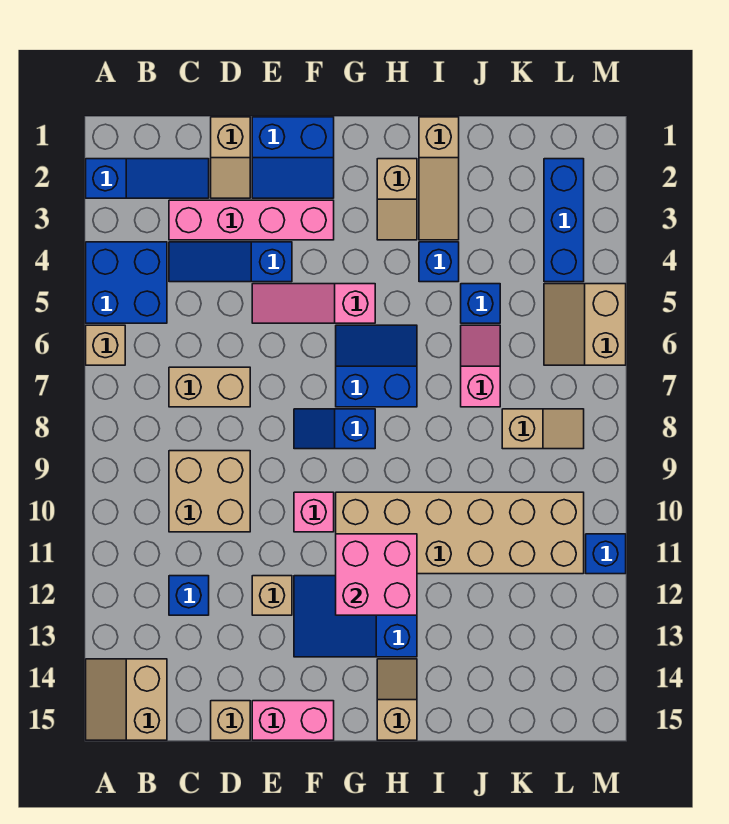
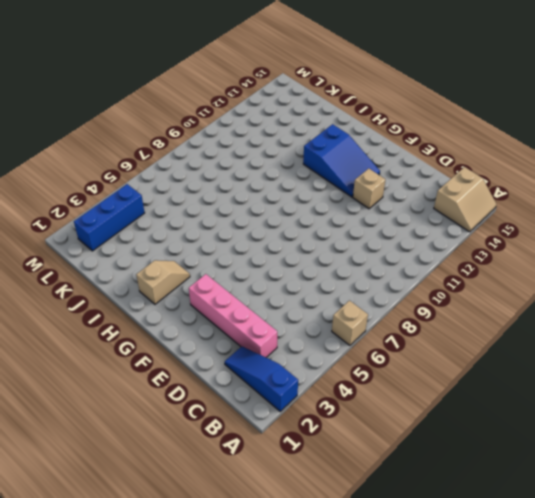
none -> blue 2x2 brick [86,242,167,323]
none -> blue 1x3 slope [169,242,292,282]
none -> tan 1x2 brick [169,367,250,407]
none -> tan 2x2 brick [169,451,250,532]

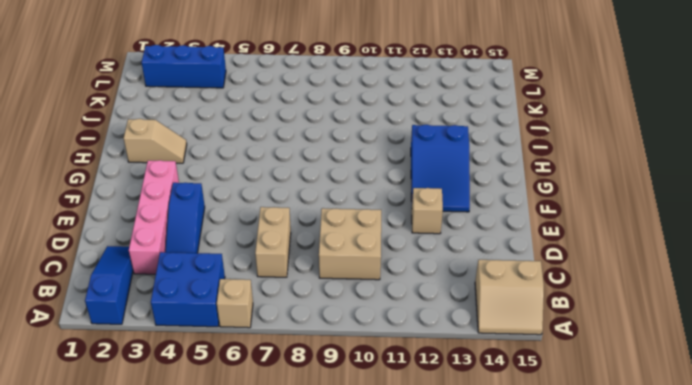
none -> blue 1x1 brick [169,576,209,615]
none -> tan 1x2 slope [211,117,250,198]
none -> tan 1x1 brick [211,701,250,740]
none -> blue 2x2 slope [252,117,334,198]

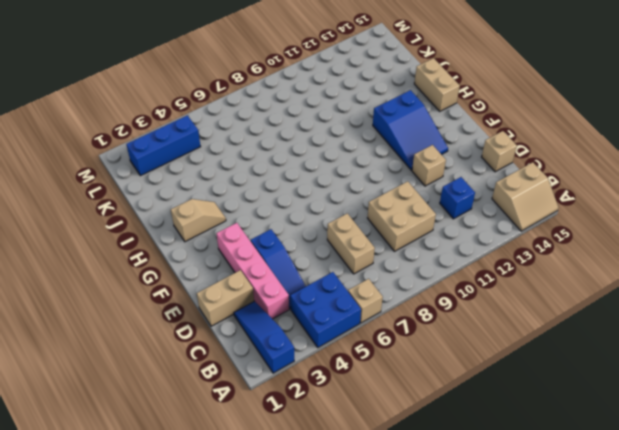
tan 1x2 brick [197,270,254,326] -> tan 1x2 slope [211,117,250,198]
tan 1x2 brick [414,58,460,111] -> tan 1x2 slope [377,659,417,740]
none -> blue 2x2 slope [252,117,334,198]
none -> pink 1x3 slope [252,284,375,323]
none -> pink 1x2 brick [252,701,334,740]
none -> blue 1x2 slope [294,409,375,449]

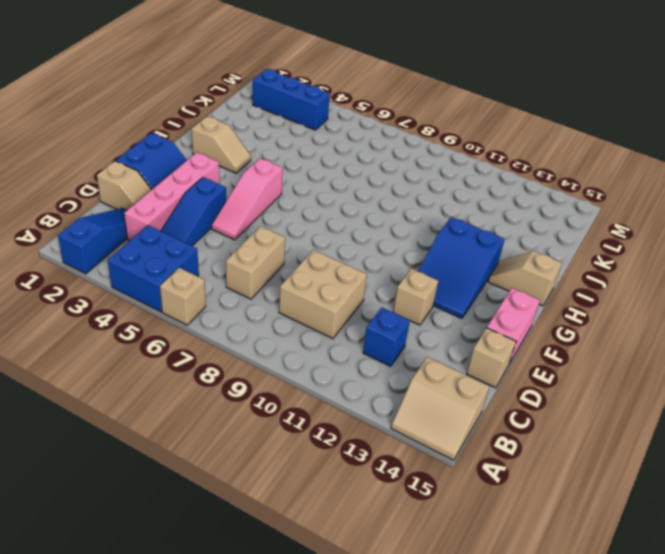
none -> blue 1x2 slope [294,409,375,449]
none -> pink 1x1 brick [294,492,334,532]
none -> blue 2x2 slope [336,325,417,407]
none -> tan 2x6 brick [336,492,584,574]

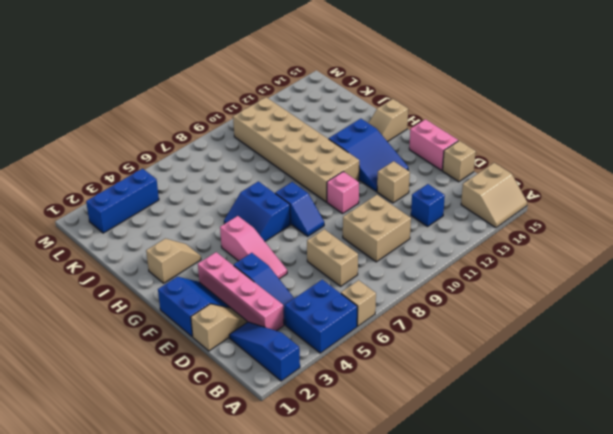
none -> tan 1x3 slope [419,117,459,240]
none -> blue 1x1 brick [419,242,459,282]
none -> blue 1x1 brick [461,284,500,323]
none -> pink 1x2 slope [461,325,500,407]

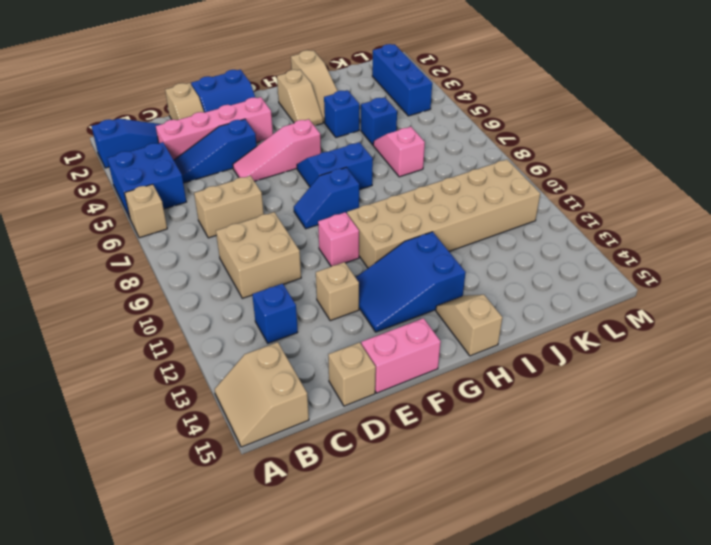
none -> tan 1x2 slope [502,409,584,449]
none -> tan 2x2 slope [544,284,626,365]
none -> blue 1x1 brick [586,534,626,574]
none -> pink 2x2 brick [336,534,417,615]

